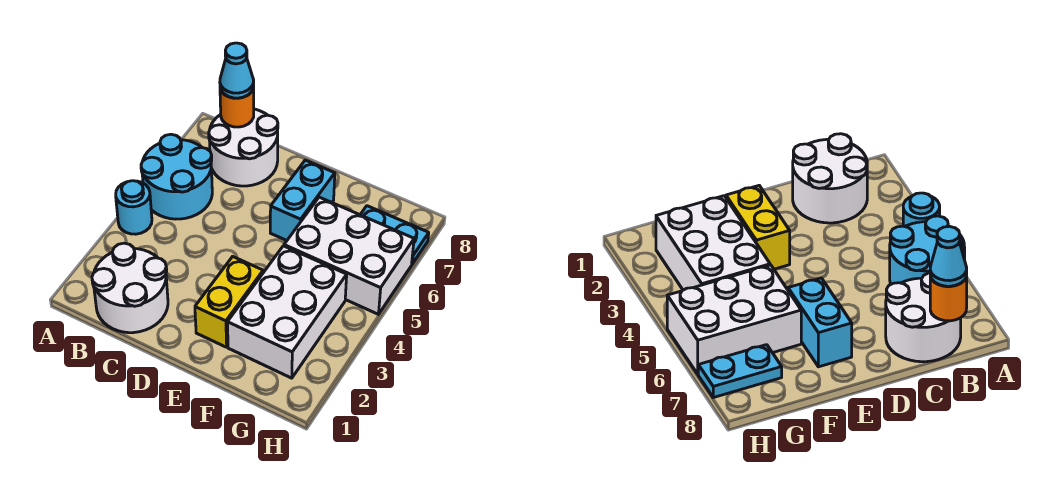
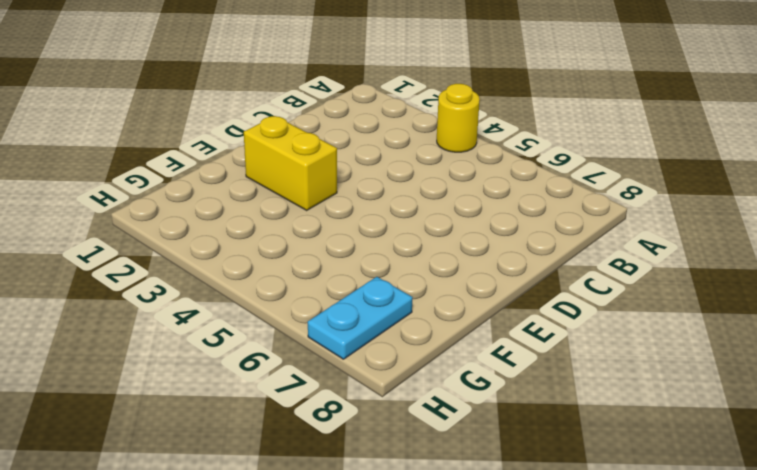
yellow 1x1 round brick [437,84,480,152] -> cyan 1x1 round brick [116,181,152,234]
none -> cyan 2x2 round brick [141,134,212,219]
none -> white 2x2 round brick [92,243,168,333]

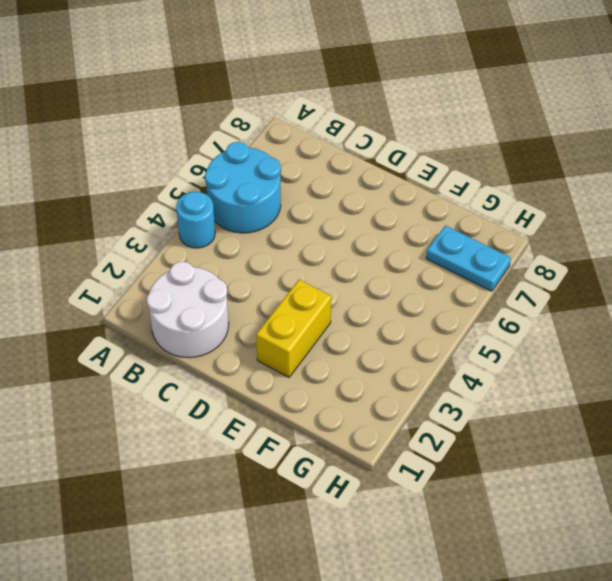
none -> white 2x2 round brick [209,109,278,186]
none -> cyan 1x2 brick [270,160,335,241]

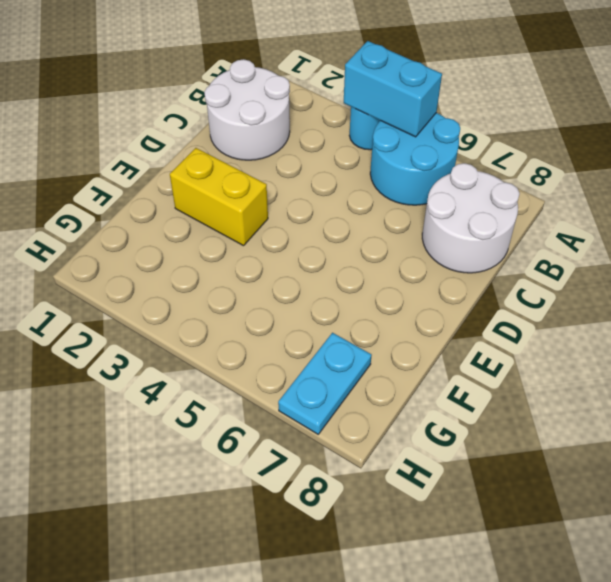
cyan 1x2 brick [344,41,442,137] -> cyan 1x2 brick moved to [270,160,335,241]
none -> white 2x3 brick [227,246,347,378]
none -> white 2x3 brick [284,197,414,314]

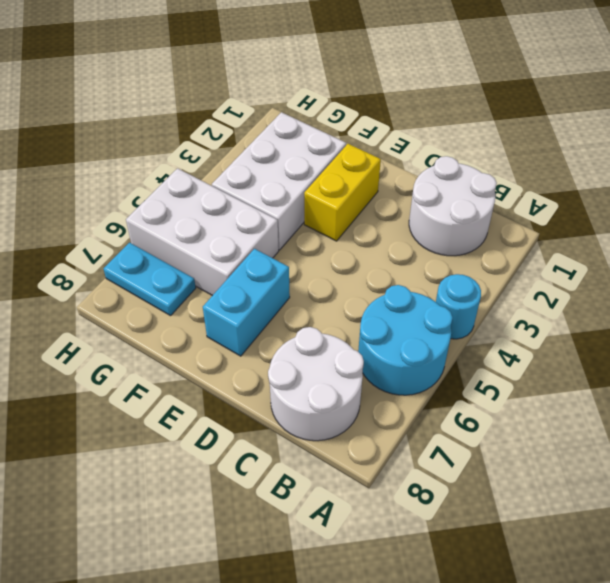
none -> orange 1x1 round brick [220,86,254,127]
none -> cyan 1x1 cone [220,43,254,98]

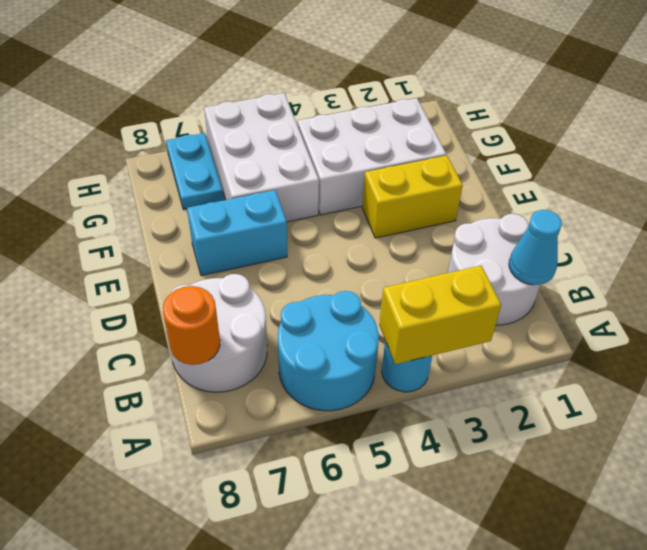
yellow 1x2 brick [379,266,501,364] -> none
cyan 1x1 cone [509,210,562,285] -> cyan 1x1 cone moved to [220,43,254,98]

